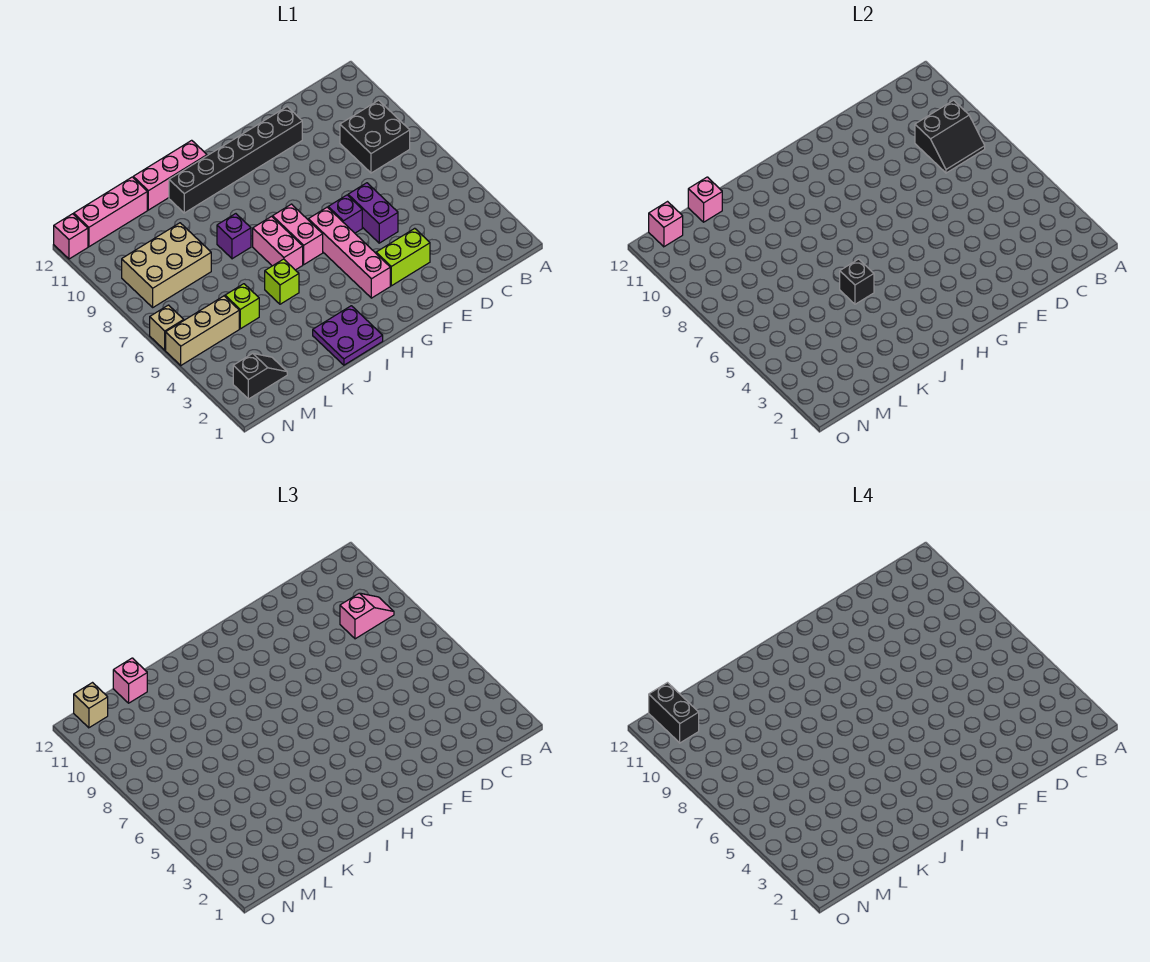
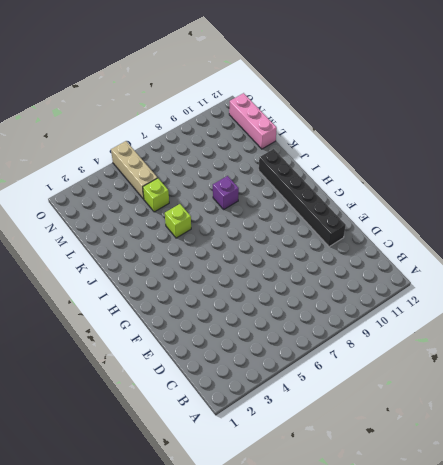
none -> black 2x2 brick [340,100,410,173]
none -> lime 1x2 brick [376,228,430,286]
none -> purple 1x2 brick [348,183,398,243]

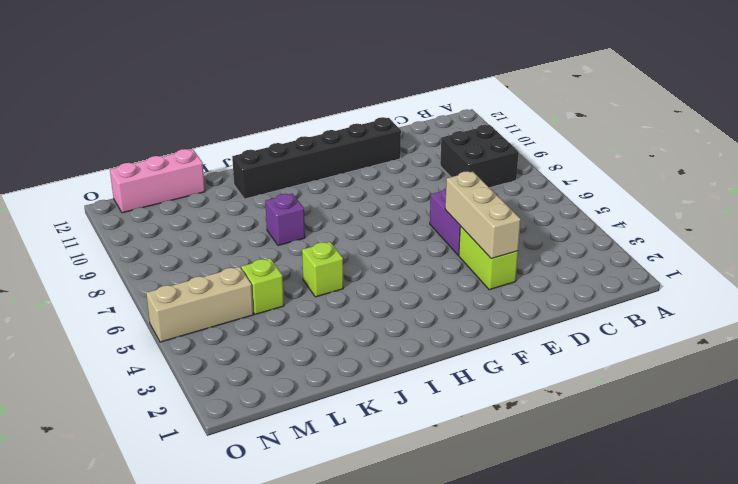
lime 1x2 brick [459,226,518,290] -> lime 1x2 brick turned to [376,228,430,286]
tan 1x3 brick [445,171,521,259] -> none
none -> purple 1x1 brick [328,195,362,233]
none -> pink 1x4 brick [308,207,390,298]
none -> pink 1x2 brick [273,204,323,264]

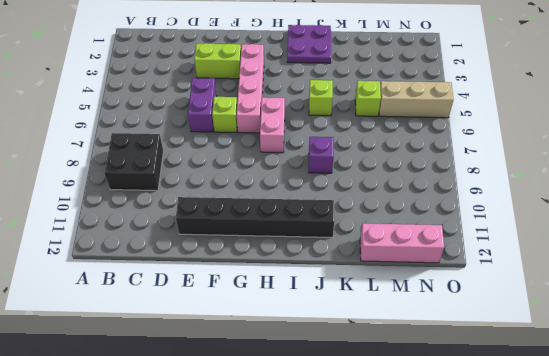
lime 1x1 brick [212,97,237,132] -> purple 1x1 brick [328,195,362,233]
none -> pink 1x2 brick [253,217,303,270]
none -> pink 1x3 brick [133,140,207,210]
none -> tan 2x3 brick [122,223,211,307]

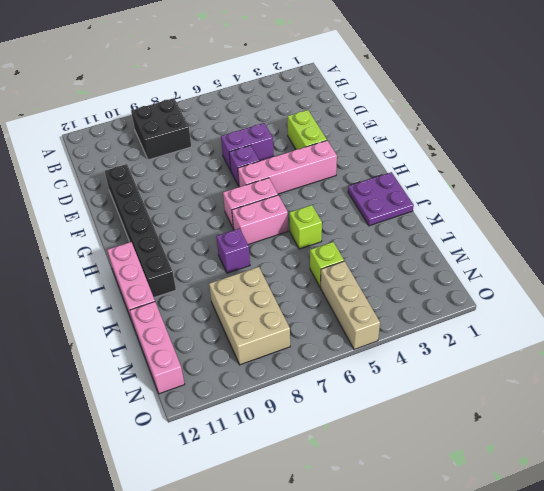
none -> black 1x2 slope [233,353,287,399]
none -> tan 1x1 brick [150,305,184,350]
none -> pink 1x1 brick [54,214,88,259]

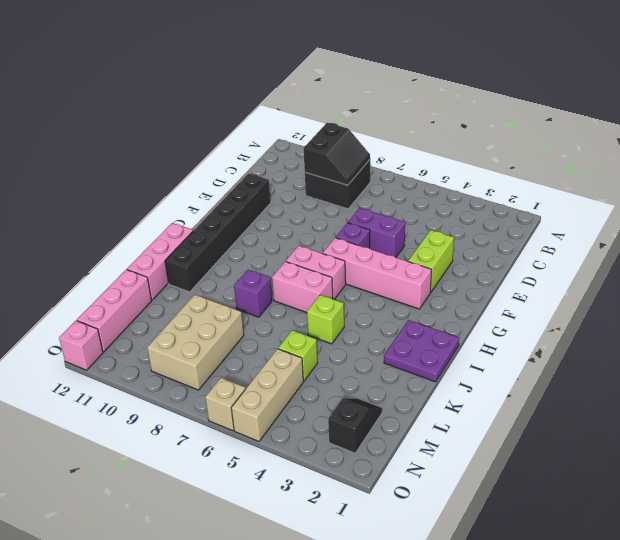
none -> black 1x1 brick [840,259,874,304]
none -> pink 1x1 brick [688,177,722,222]
none -> pink 1x1 brick [649,202,683,247]

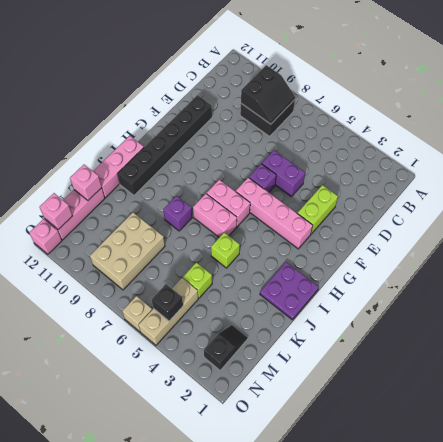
black 1x1 brick [152,284,183,321] -> black 1x1 brick moved to [840,259,874,304]
none -> pink 1x2 slope [340,593,394,639]
none -> pink 1x1 brick [113,658,147,703]
none -> tan 1x1 brick [74,683,108,728]

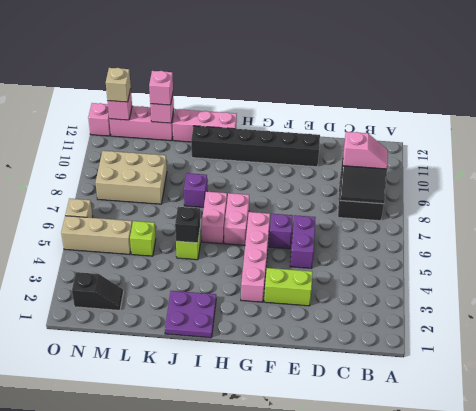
none -> black 1x2 brick [649,683,699,743]

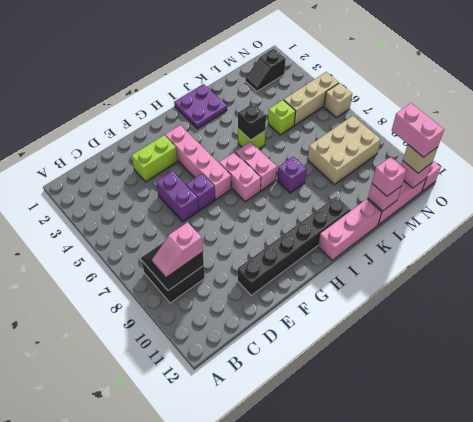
pink 1x2 brick [392,103,444,157] -> black 1x2 brick [649,683,699,743]

